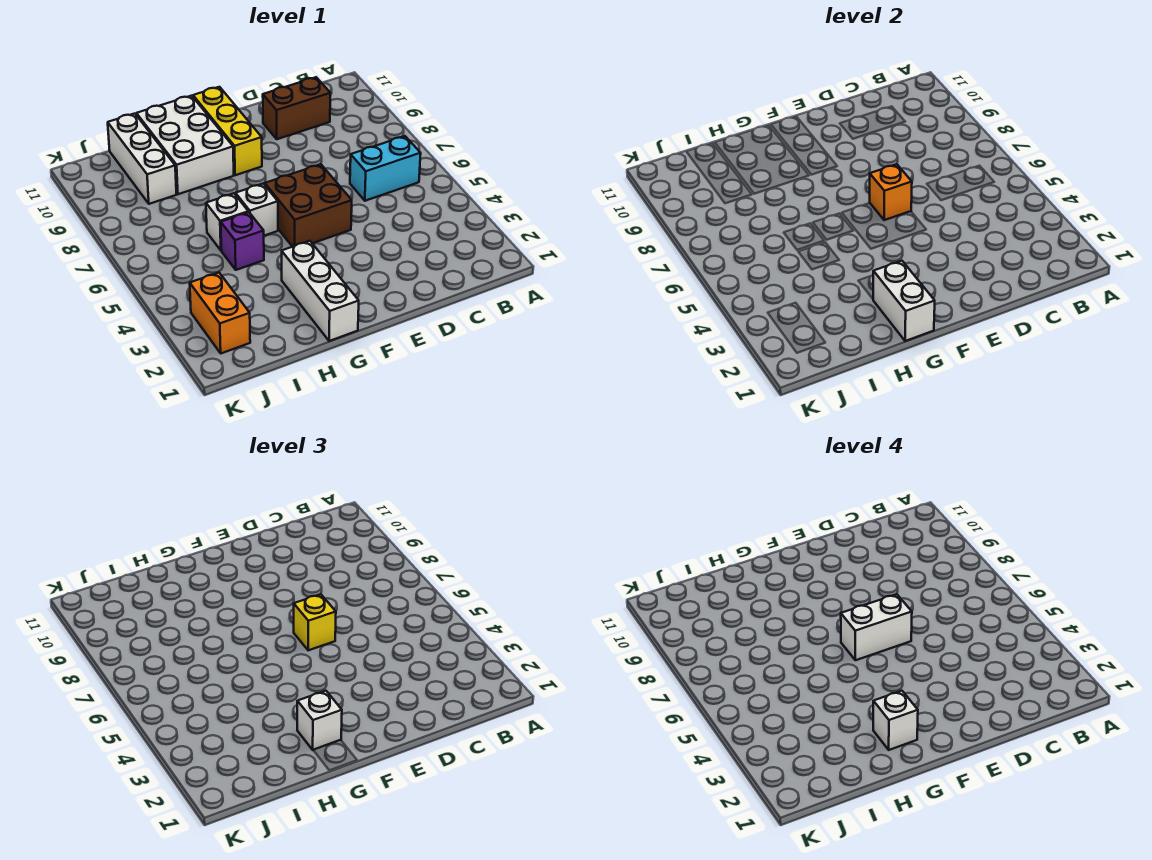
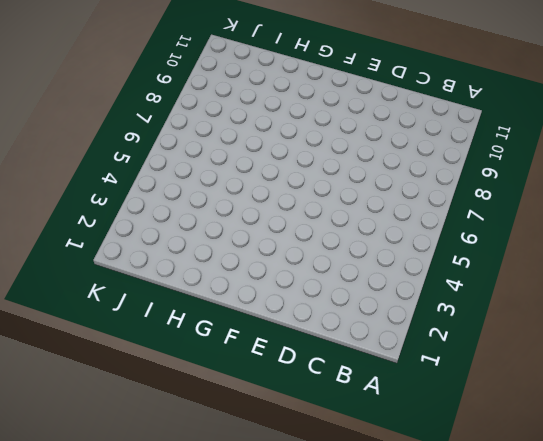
none -> cyan 1x2 brick [350,136,421,201]
none -> brown 1x2 brick [263,77,330,139]
none -> brown 2x2 brick [265,164,352,247]

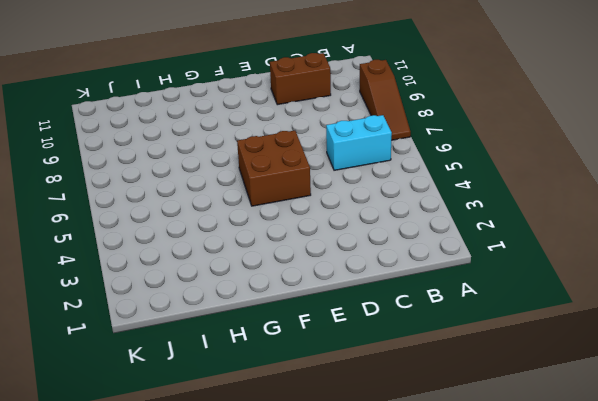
brown 1x3 slope [360,60,411,140] -> none
none -> yellow 1x3 brick [193,87,262,175]
none -> white 1x3 brick [282,241,359,341]
none -> white 1x1 brick [236,184,278,236]

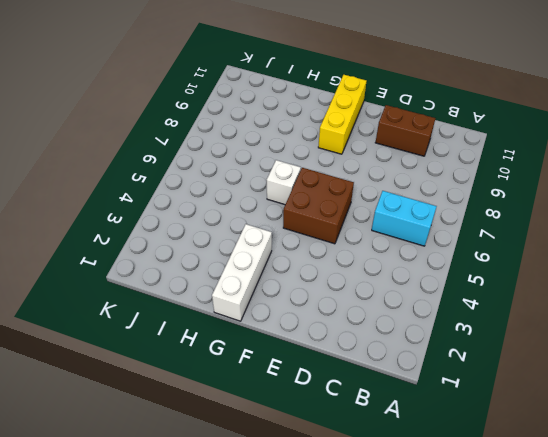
none -> white 2x3 brick [136,96,234,194]
none -> purple 1x1 brick [221,212,264,270]
none -> white 1x1 brick [206,193,248,250]

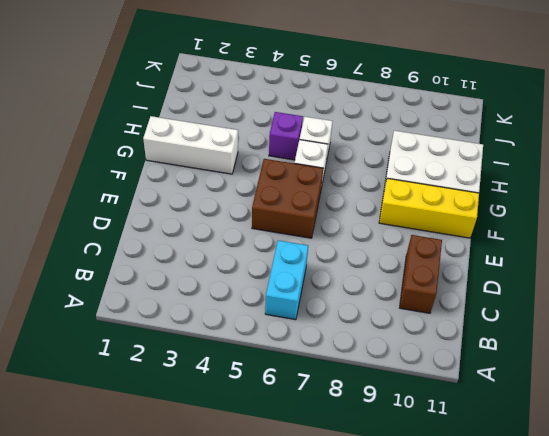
none -> white 1x3 brick [108,114,176,204]
none -> orange 1x2 brick [190,273,250,353]
none -> orange 1x1 brick [870,164,912,220]

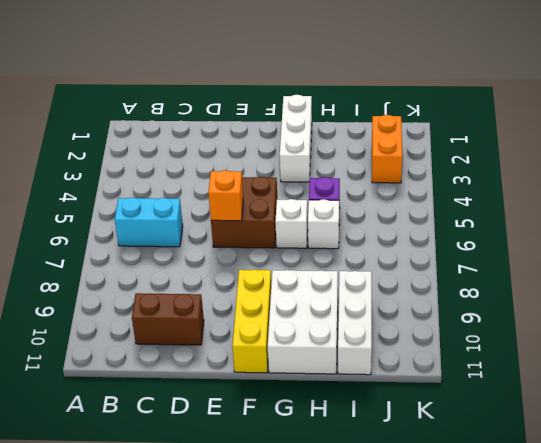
none -> white 1x2 brick [873,261,935,341]
none -> yellow 1x1 brick [294,594,336,650]
none -> white 1x1 brick [297,691,342,750]

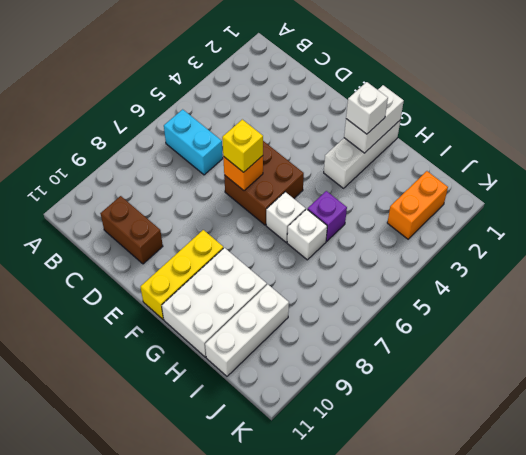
none -> white 1x2 brick [841,594,912,660]
none -> white 1x1 brick [873,691,918,750]

